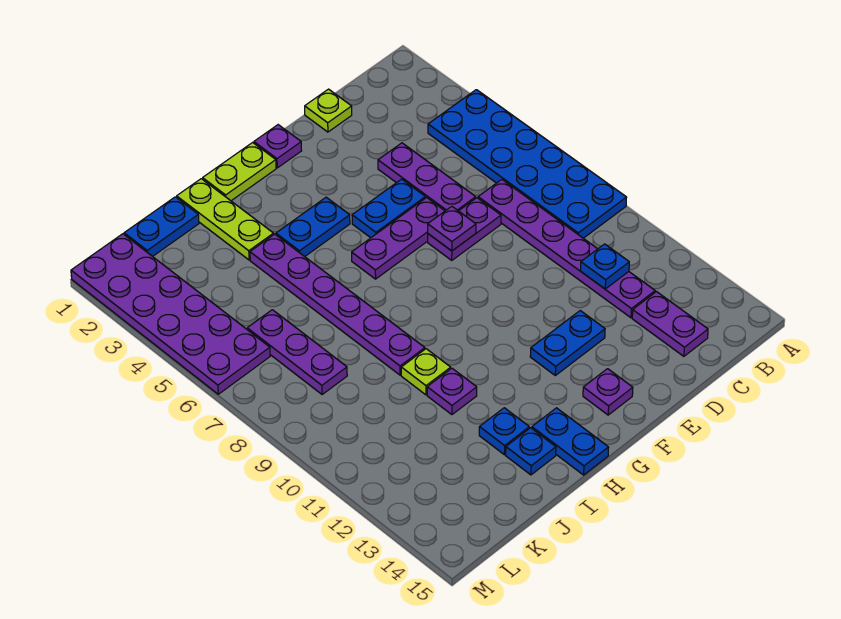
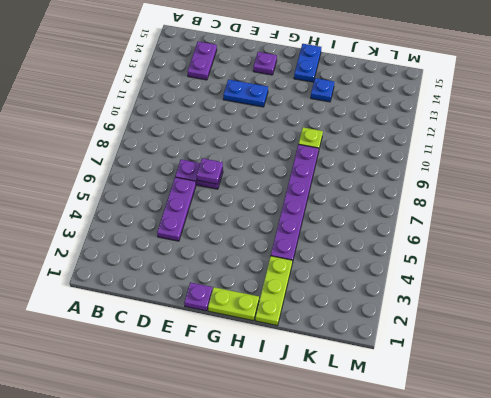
none -> blue 2x6 plate [428,90,627,238]
none -> purple 1x6 plate [478,180,655,318]
none -> lime 1x1 plate [305,89,352,132]

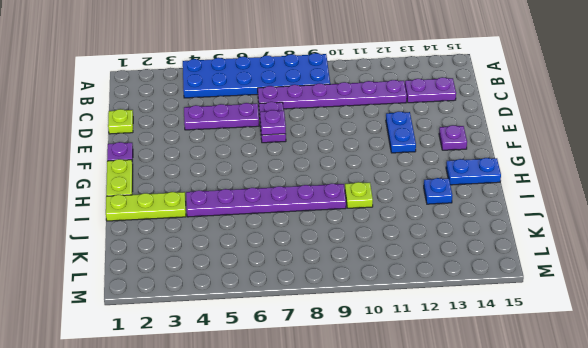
none -> blue 1x2 plate [352,179,425,238]
none -> purple 1x3 plate [352,198,445,279]
none -> blue 1x2 plate [276,197,350,257]

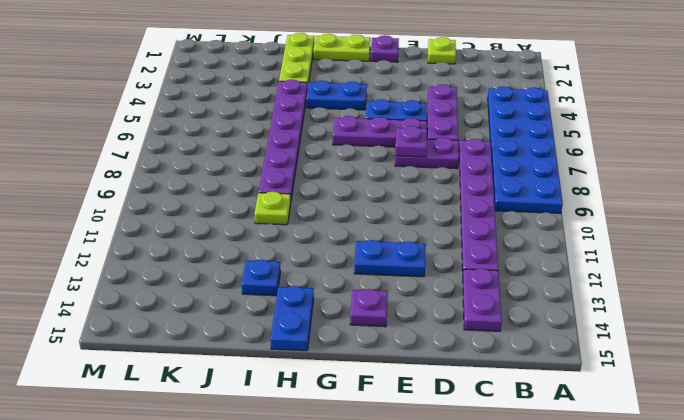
none -> purple 1x1 plate [427,368,477,415]
none -> blue 1x1 plate [506,428,556,475]
none -> blue 1x2 plate [124,197,199,257]

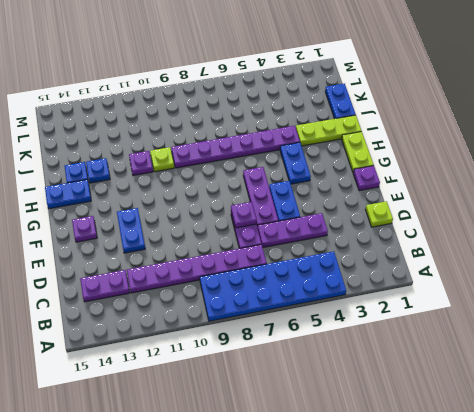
none -> purple 1x3 plate [247,310,347,395]
none -> purple 2x6 plate [71,234,270,394]
none -> blue 1x1 plate [581,244,629,289]

